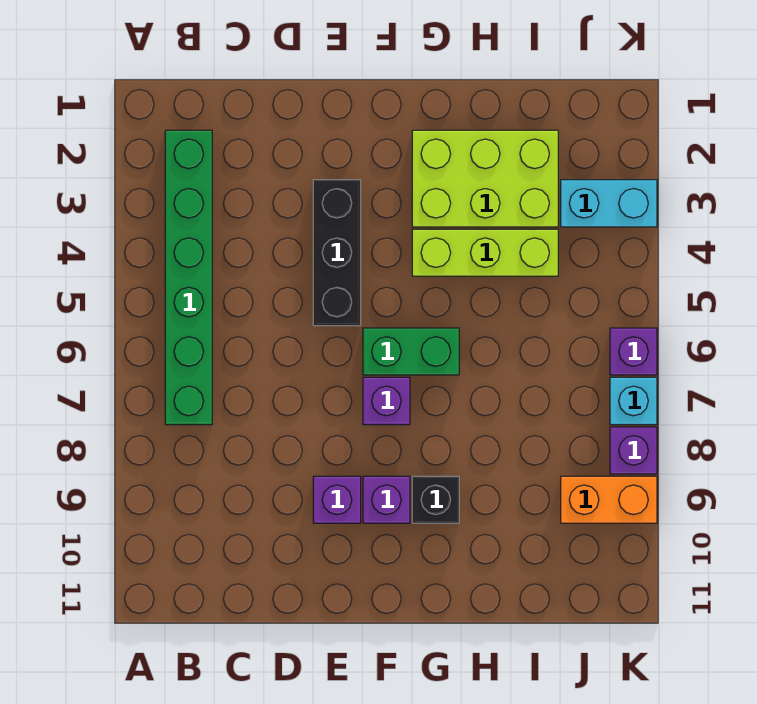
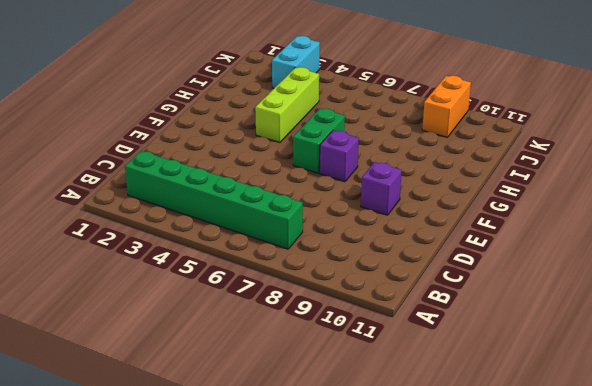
none -> black 1x3 brick [313,180,361,326]
none -> purple 1x1 brick [363,476,410,523]
none -> lime 2x3 brick [412,130,558,227]

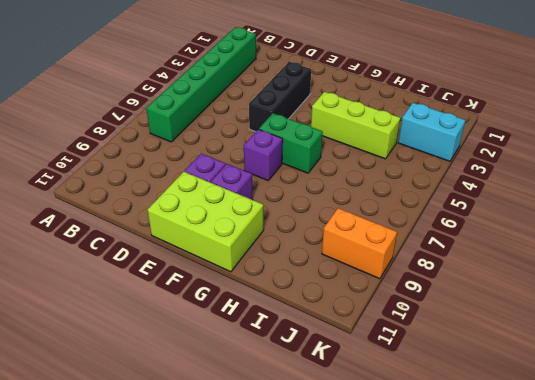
lime 2x3 brick [148,172,264,272] -> lime 2x3 brick moved to [412,130,558,227]
none -> black 1x1 brick [412,476,459,523]
none -> purple 1x1 brick [610,328,657,375]
none -> cyan 1x1 brick [610,377,657,425]

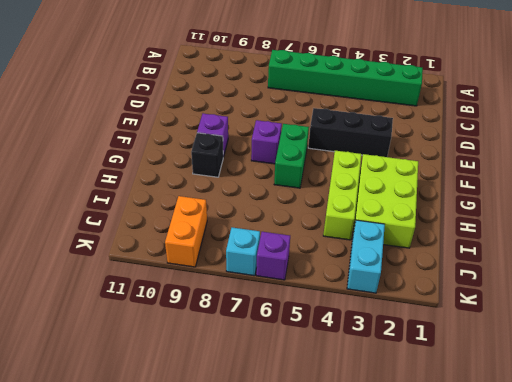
none -> purple 1x1 brick [313,476,361,523]
none -> purple 1x1 brick [610,427,657,474]

